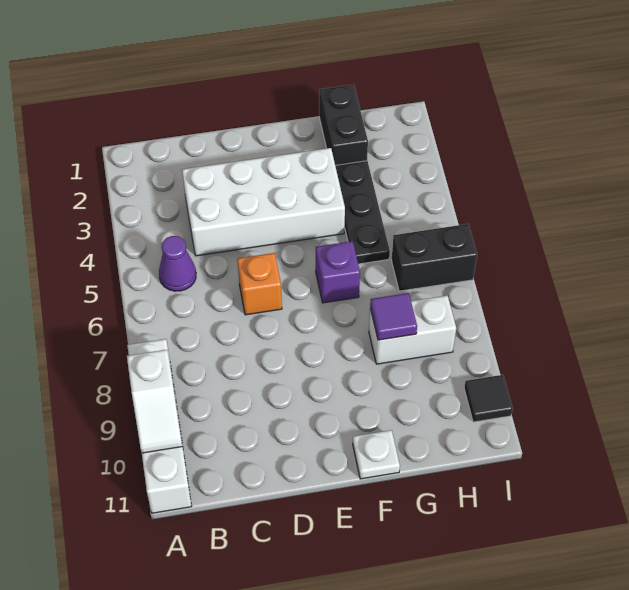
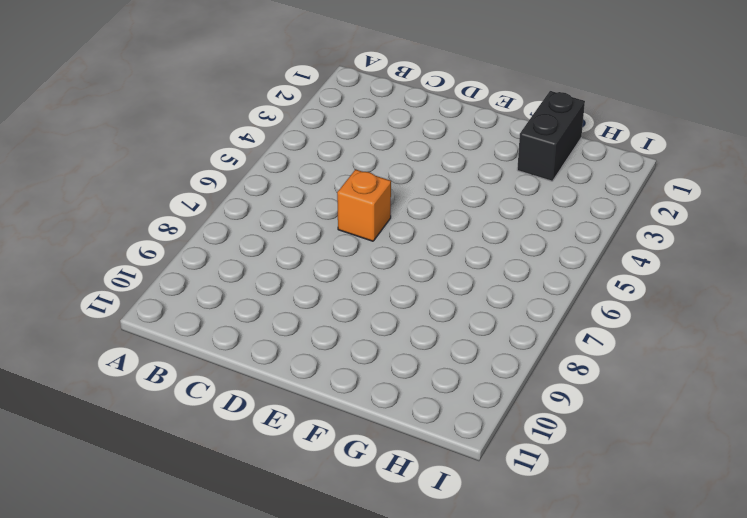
none -> white 1x4 brick [127,339,192,513]
none -> purple 1x1 cone [159,236,196,291]
none -> white 2x4 brick [182,148,345,256]

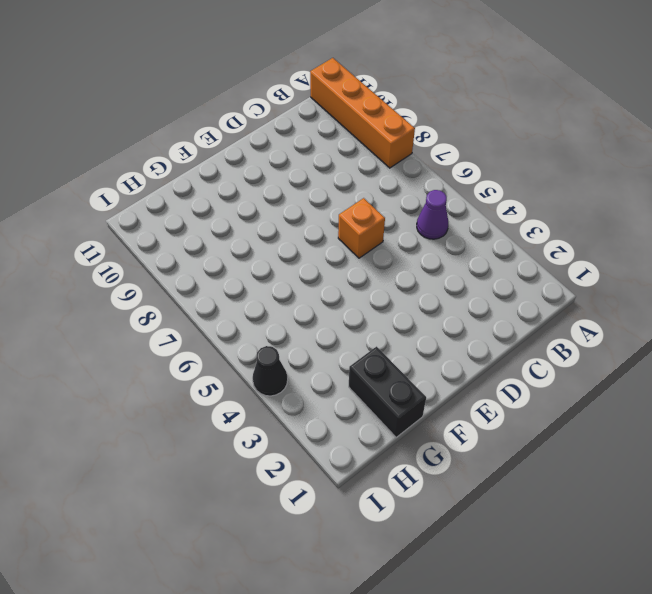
orange 1x4 brick [310,58,415,168] -> white 1x4 brick [127,339,192,513]
black 1x1 cone [253,346,288,396] -> none
none -> white 2x4 brick [182,148,345,256]
none -> purple 1x1 brick [316,241,360,303]
none -> white 1x1 plate [353,430,400,479]

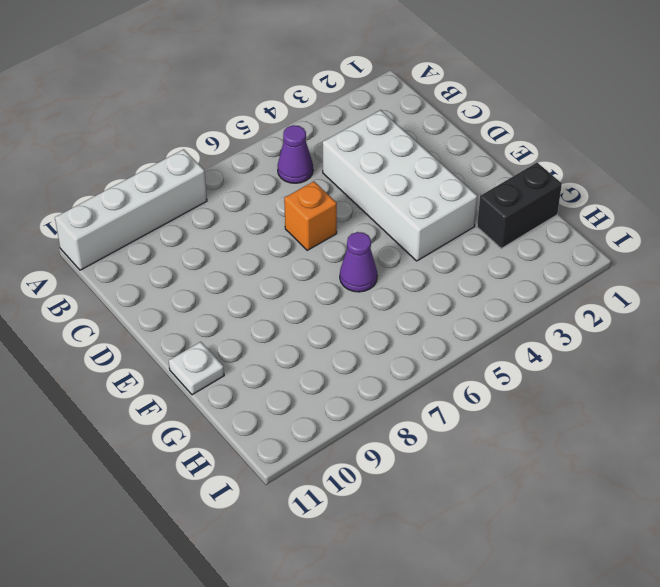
purple 1x1 cone [340,232,377,292] -> purple 1x1 brick [316,241,360,303]
none -> black 1x3 plate [335,161,390,264]
none -> white 1x2 brick [369,296,456,364]
none -> black 1x2 brick [392,224,477,291]

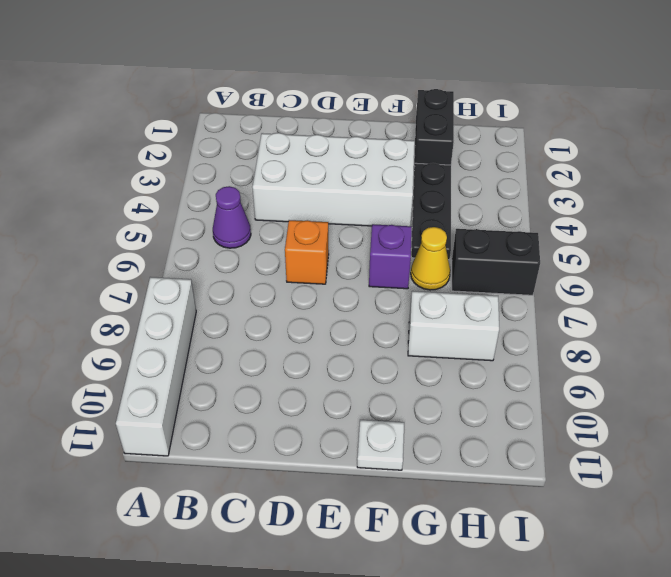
yellow 1x1 cone [411,227,450,290] -> none
none -> black 1x1 tile [464,375,513,422]
none -> white 1x2 slope [127,350,182,453]
none -> purple 1x1 tile [370,293,417,340]

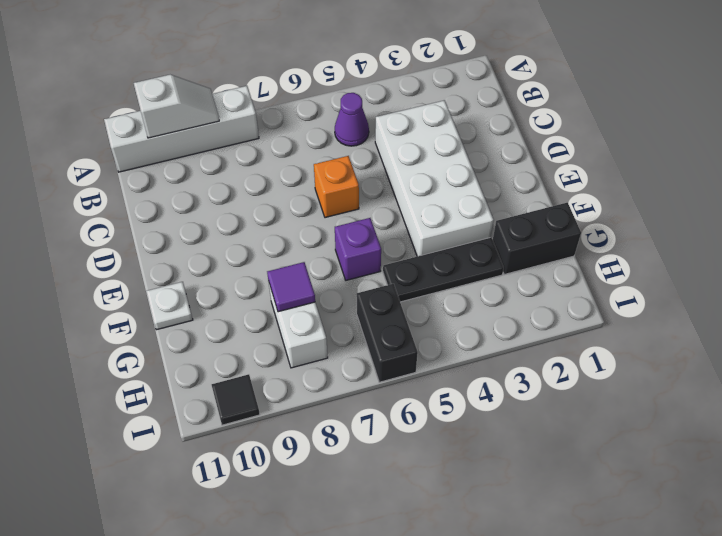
white 1x2 slope [134,75,219,138] -> white 1x2 slope turned to [127,350,182,453]

